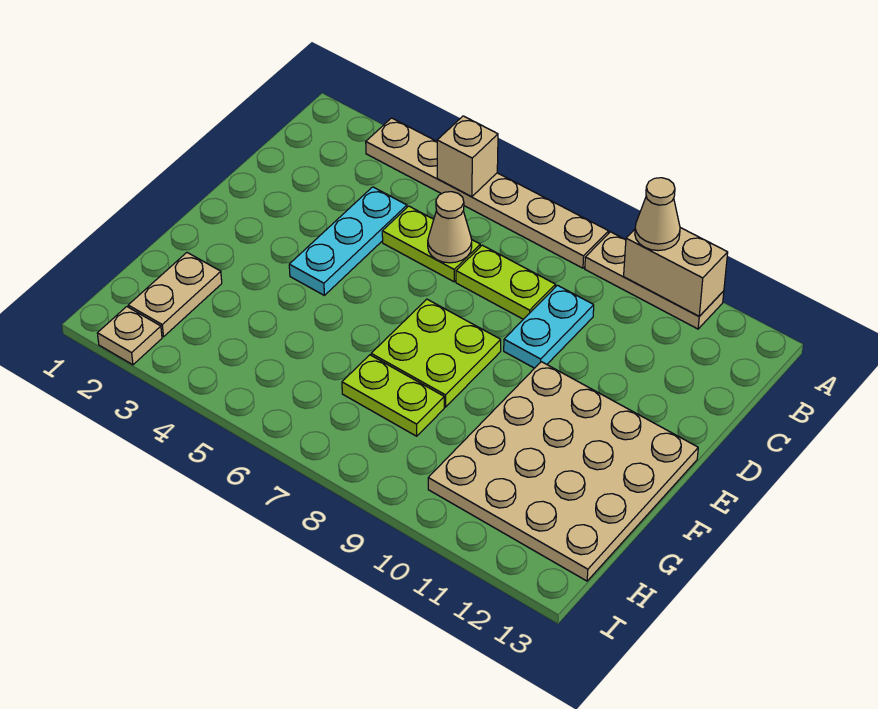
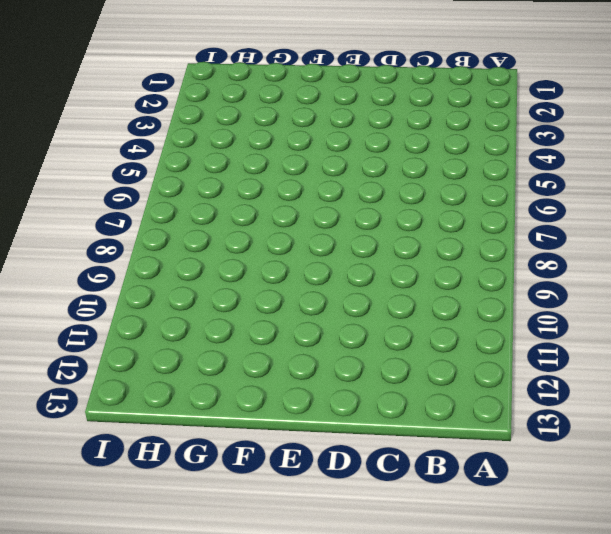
none -> tan 1x6 plate [366,118,609,268]
none -> tan 1x3 plate [585,232,724,329]
none -> cyan 1x3 plate [289,187,407,295]

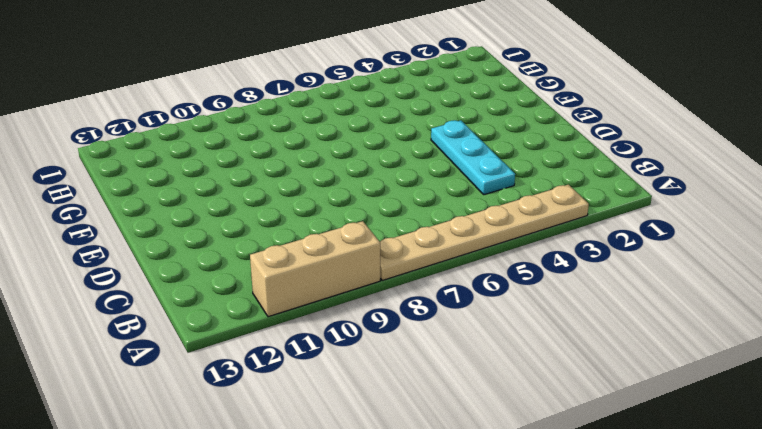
tan 1x3 brick [250,221,380,317] -> tan 1x3 plate [585,232,724,329]
none -> lime 1x2 plate [382,206,480,282]
none -> lime 1x2 plate [456,245,556,319]
none -> cyan 1x2 plate [504,285,594,368]

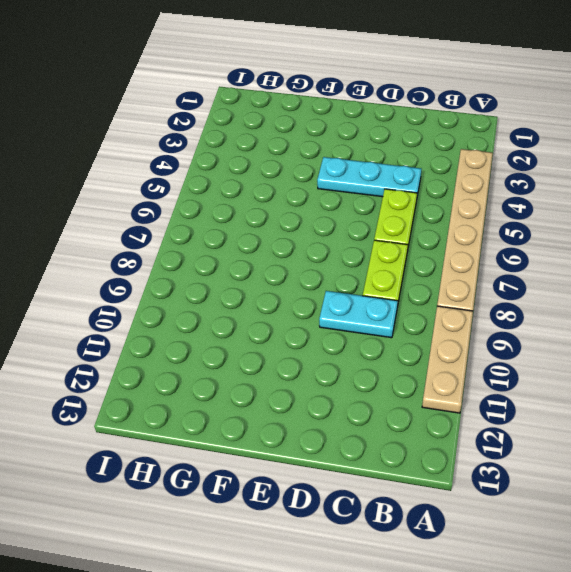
none -> lime 2x2 plate [371,299,501,407]
none -> tan 4x4 plate [428,362,698,581]
none -> tan 1x2 plate [128,253,222,337]

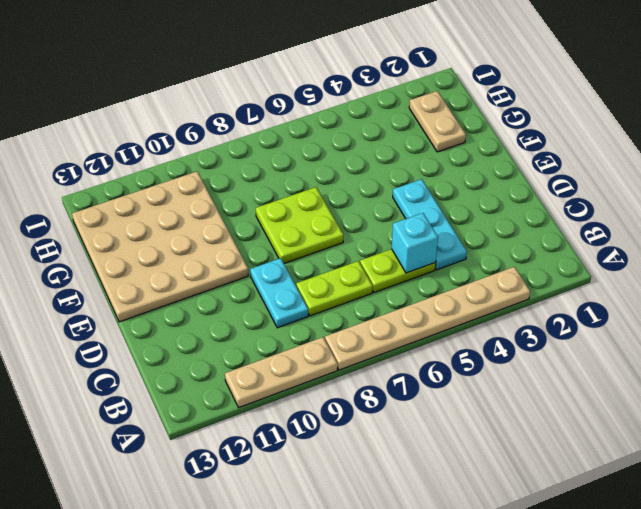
cyan 1x1 brick [392,213,438,273] -> none
none -> lime 1x2 plate [342,355,444,436]
none -> tan 1x1 plate [97,307,162,365]
none -> tan 1x1 brick [437,116,498,197]

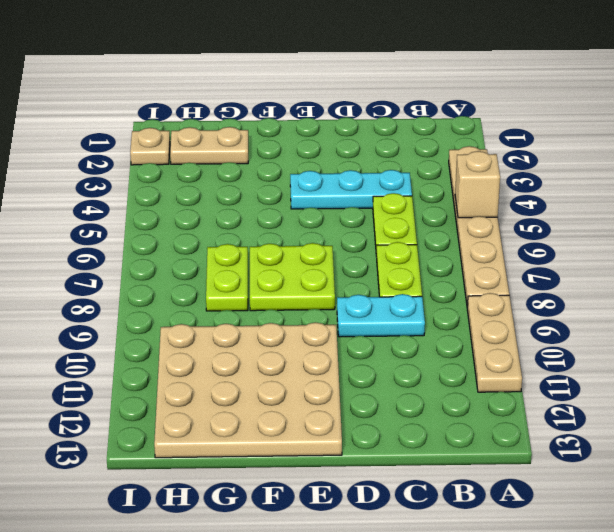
none -> tan 1x2 brick [624,228,728,316]
none -> tan 1x1 cone [428,192,472,263]
none -> tan 1x1 cone [635,178,680,251]

